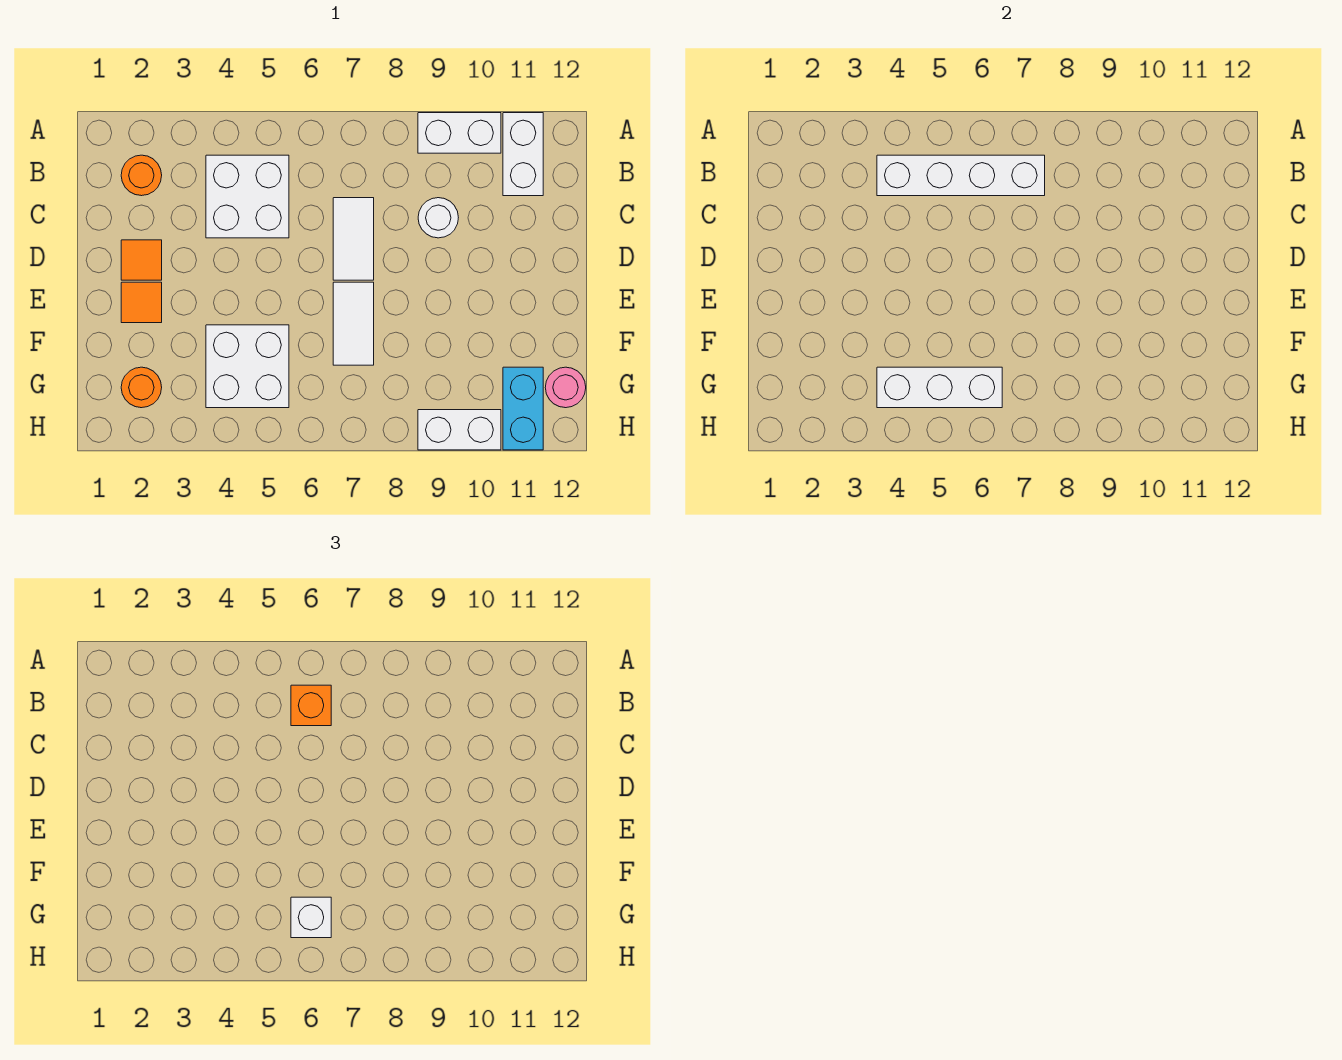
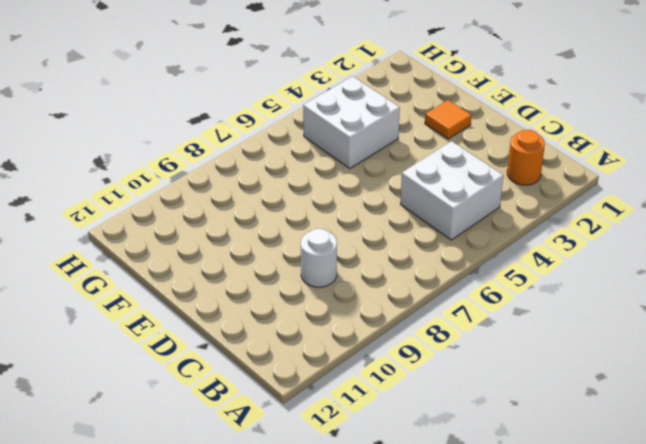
none -> white 1x2 brick [418,113,501,153]
none -> white 1x2 brick [503,113,543,196]
none -> white 1x2 tile [333,198,374,280]

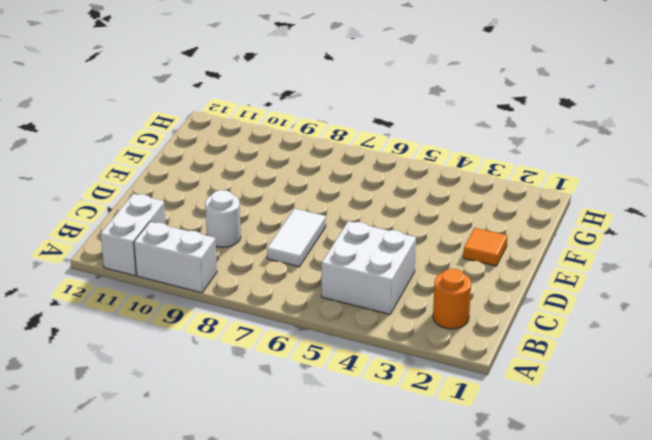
none -> orange 1x1 tile [121,240,162,280]
none -> white 1x2 tile [333,282,374,365]
none -> white 2x2 brick [206,325,289,408]

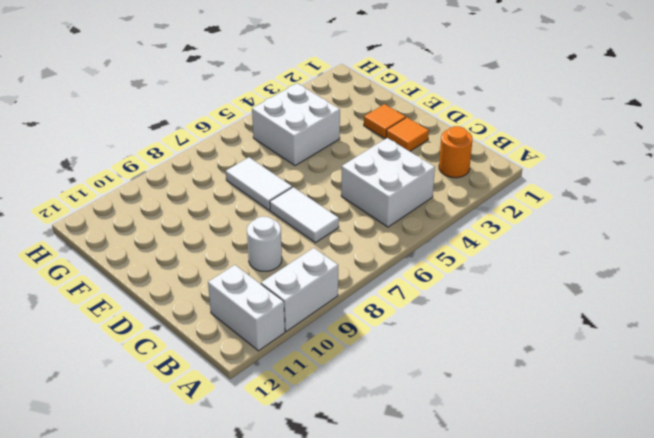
none -> orange 1x1 round brick [121,367,162,408]
none -> cyan 1x2 brick [503,367,543,450]
none -> pink 1x1 round brick [545,367,586,408]

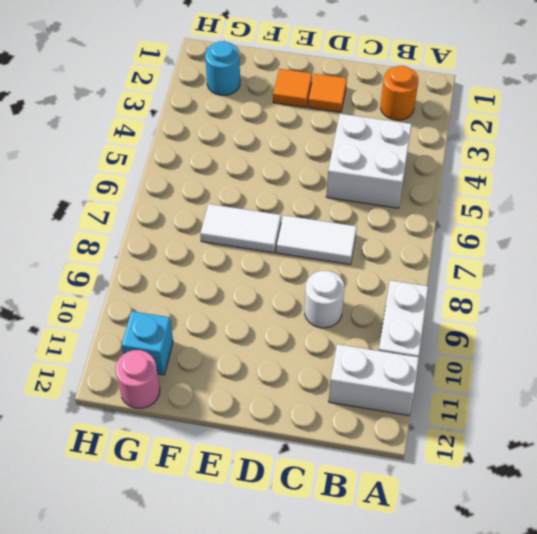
cyan 1x1 round brick [205,41,240,95] -> orange 1x1 round brick [121,367,162,408]
cyan 1x1 brick [122,311,173,375] -> cyan 1x2 brick [503,367,543,450]
none -> white 2x2 brick [206,325,289,408]
none -> white 1x2 brick [418,410,501,450]
none -> white 1x4 brick [877,155,1045,196]

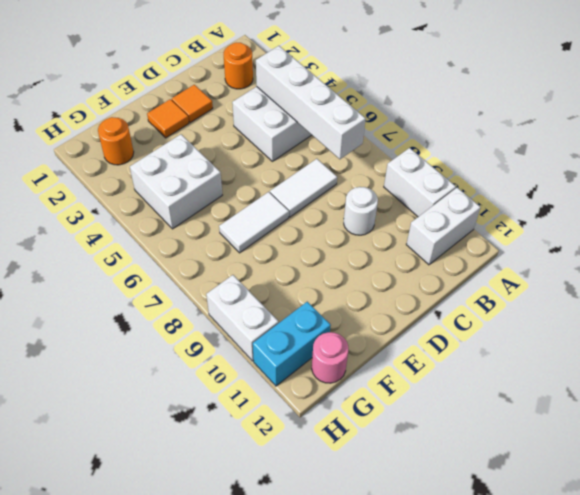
none -> white 1x3 brick [877,367,1002,408]
none -> orange 1x1 brick [291,685,331,726]
none -> white 1x1 brick [291,897,331,938]

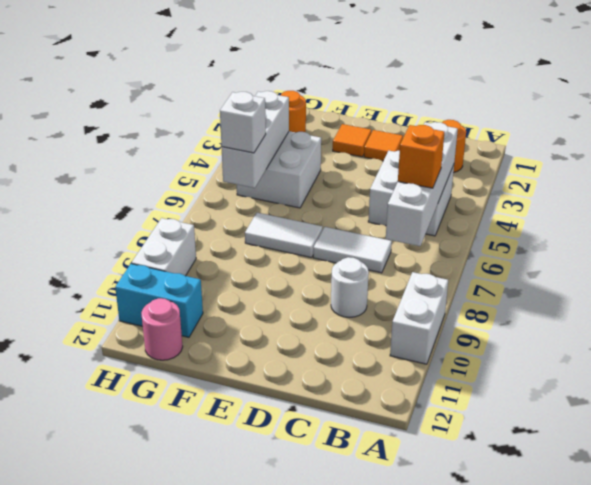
none -> white 1x2 brick [503,113,543,196]

